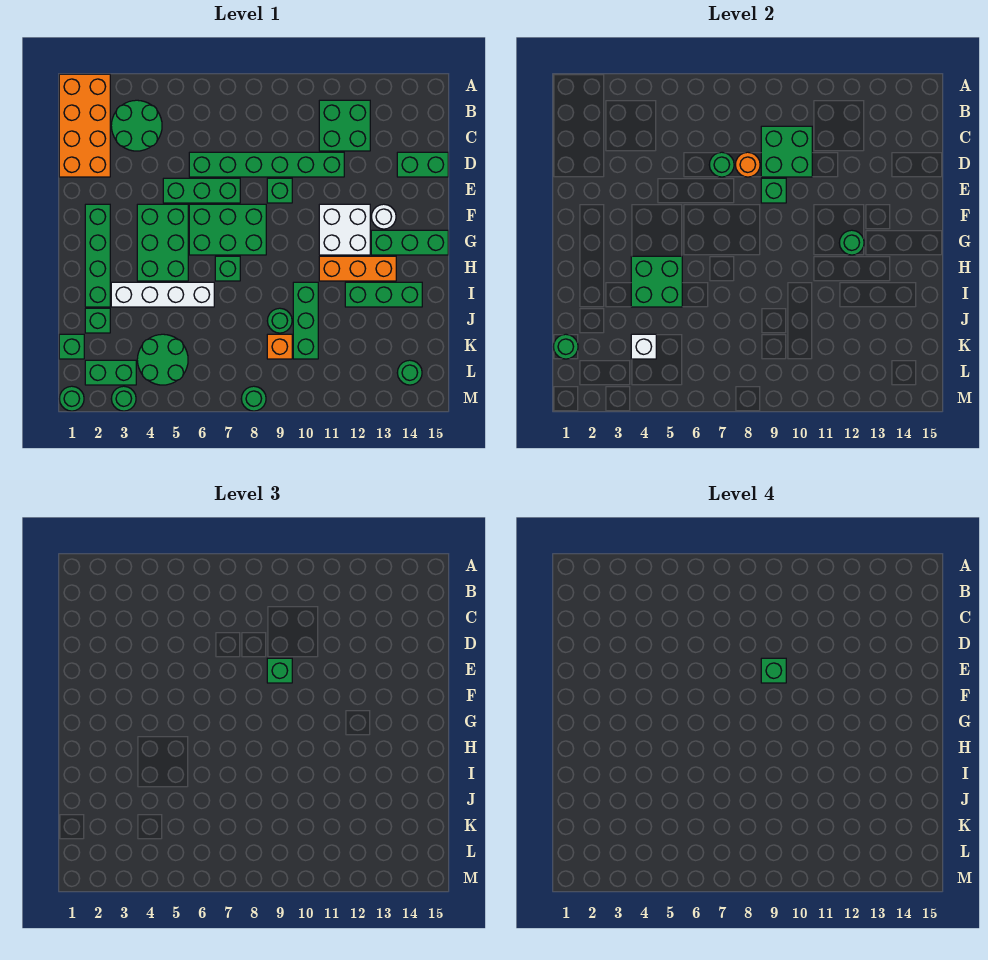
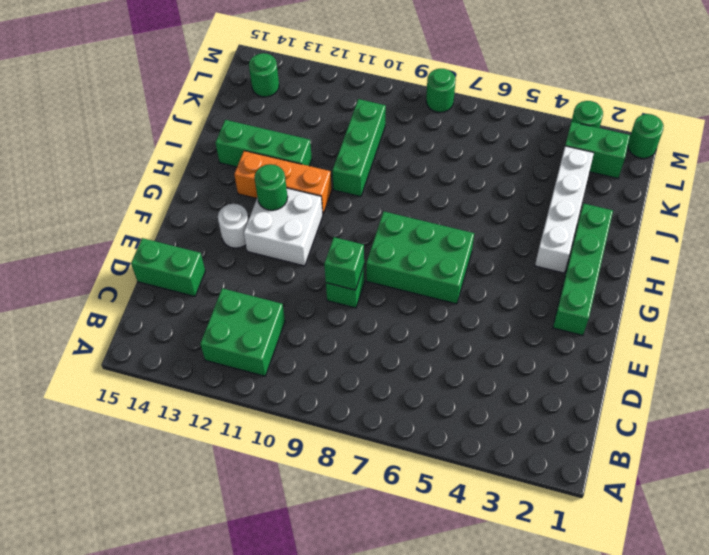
white 1x4 brick [535,146,594,273] -> white 1x4 brick turned to [111,282,214,307]
none -> orange 2x4 brick [59,74,110,177]
none -> green 2x2 round brick [111,100,162,151]
none -> green 1x6 brick [189,152,344,177]
none -> green 1x3 brick [163,178,240,203]

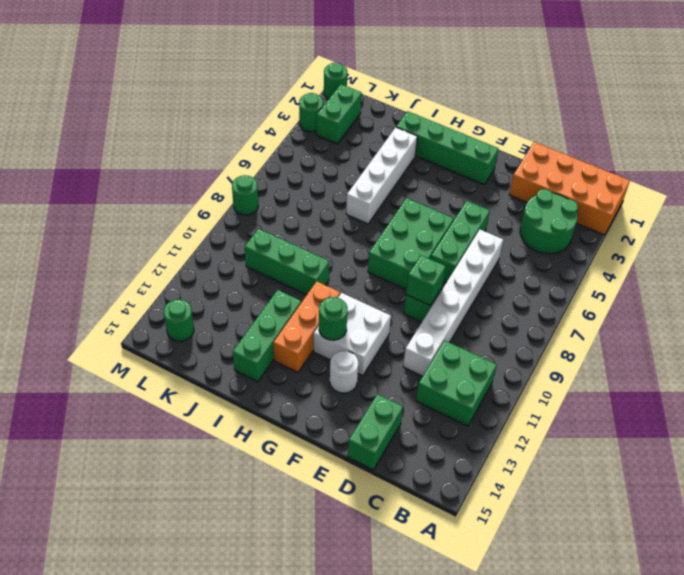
white 1x6 brick [403,230,503,376] -> green 1x6 brick [189,152,344,177]
none -> green 2x3 brick [137,204,188,281]
none -> green 1x3 brick [371,230,448,255]
none -> green 1x1 brick [215,256,240,281]
none -> green 1x1 brick [85,308,110,333]

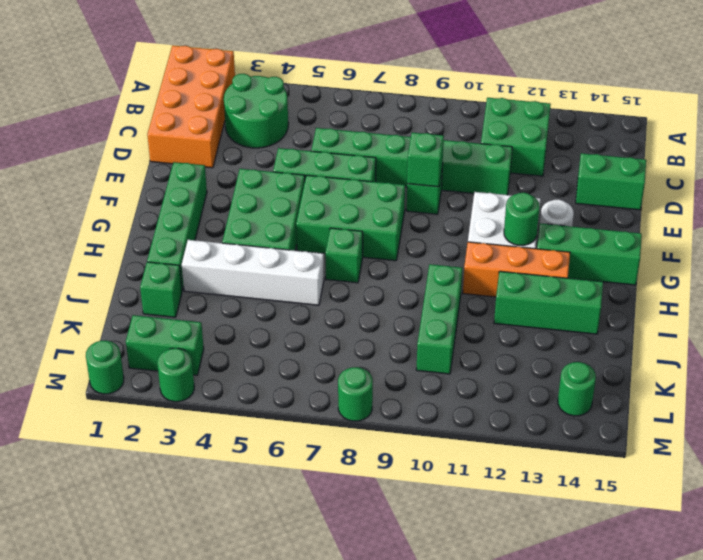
none -> green 1x1 round brick [267,308,292,333]
none -> green 1x1 brick [59,334,84,359]
none -> green 2x2 round brick [137,334,188,385]
none -> orange 1x1 brick [267,334,292,359]

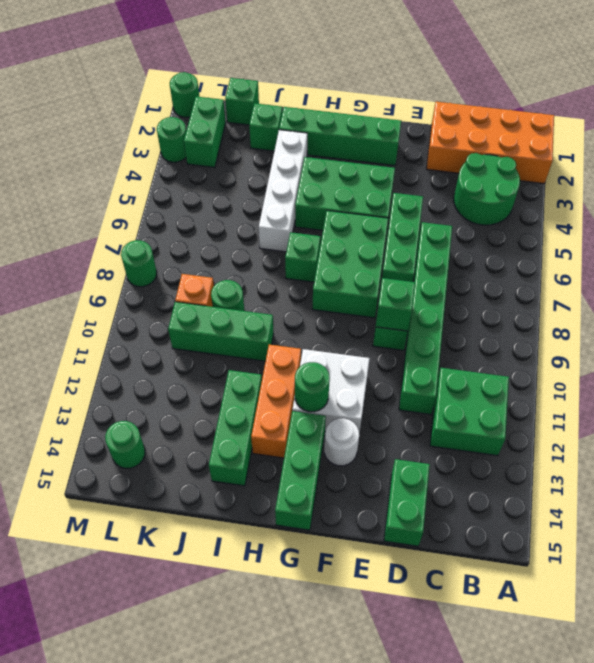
none -> green 2x2 round brick [137,334,188,385]
none -> green 2x2 brick [761,126,812,177]
none -> green 1x1 round brick [709,152,734,177]
none -> orange 1x1 round brick [735,152,760,177]

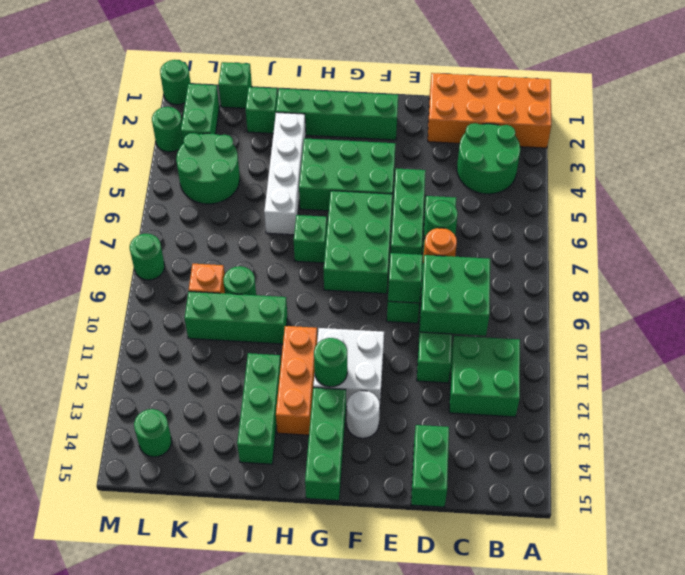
none -> green 2x2 brick [631,256,682,307]
none -> green 1x1 round brick [553,334,578,359]
none -> white 1x1 brick [631,334,656,359]
none -> green 1x1 brick [267,658,292,683]

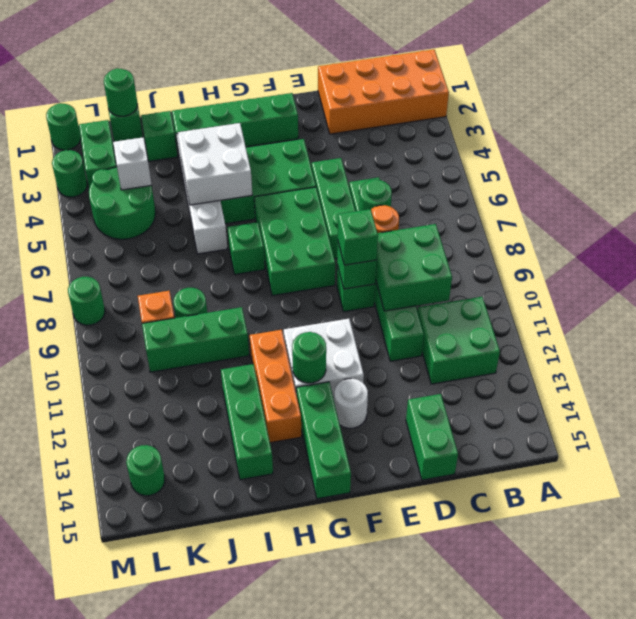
white 2x2 brick [178,123,252,205] -> green 2x2 brick [631,256,682,307]
none -> green 2x2 round brick [111,100,162,151]
none -> green 1x1 brick [761,658,786,683]

